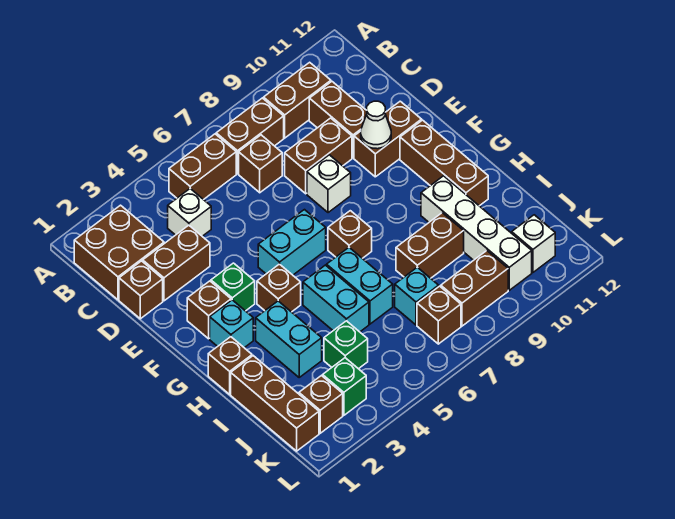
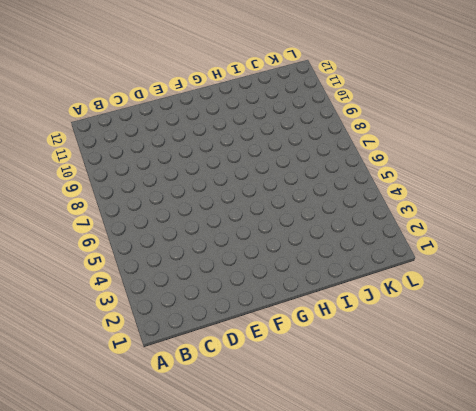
none -> brown 2x2 brick [74,205,164,300]
none -> brown 1x2 brick [169,134,236,200]
none -> brown 1x2 brick [216,98,284,174]
none -> brown 1x2 brick [264,62,331,138]

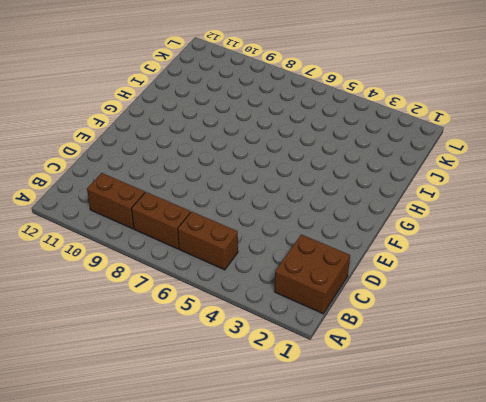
none -> white 1x1 brick [168,189,211,236]
none -> brown 1x1 brick [239,135,282,193]
none -> brown 1x2 brick [309,82,367,158]
none -> brown 1x1 brick [119,261,163,319]

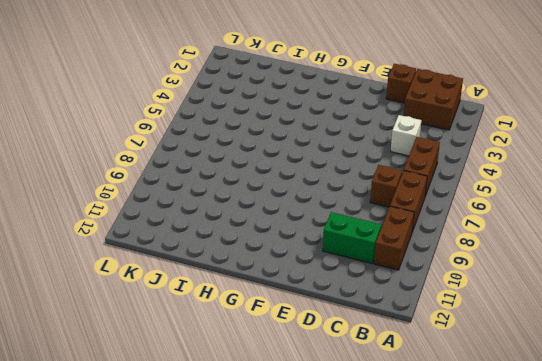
green 1x2 brick [323,212,381,264] -> brown 1x2 brick [309,82,367,158]
none -> brown 1x2 brick [143,225,210,301]
none -> brown 1x2 brick [285,118,352,194]
none -> white 1x1 brick [307,155,351,213]
none -> brown 1x2 brick [354,101,422,177]

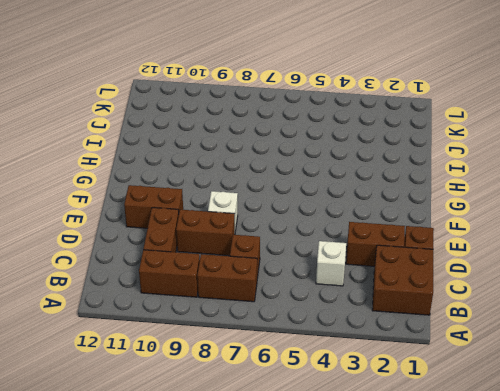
none -> brown 1x2 brick [169,134,236,200]
none -> brown 1x1 brick [187,281,231,339]
none -> green 1x1 brick [211,263,255,311]
none -> cyan 1x2 brick [258,210,326,275]

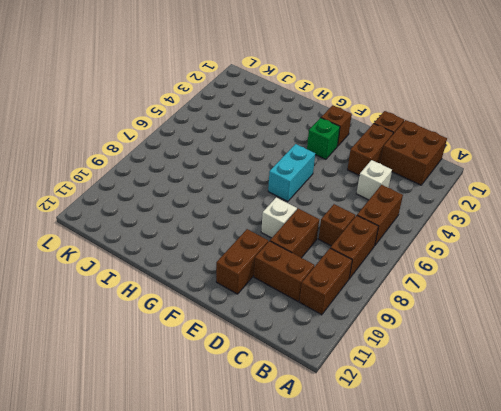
none -> brown 1x3 brick [400,120,488,206]
none -> cyan 1x1 brick [210,300,253,348]
none -> brown 1x1 brick [257,264,301,312]
none -> brown 1x1 brick [328,211,372,258]

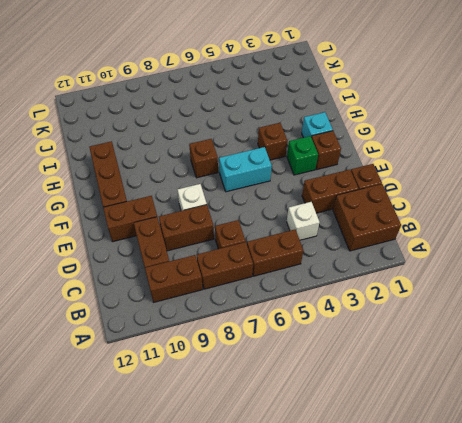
none -> brown 1x1 brick [208,337,252,394]
none -> cyan 1x2 brick [256,301,322,377]
none -> cyan 1x2 brick [303,265,369,332]
none -> cyan 1x2 brick [327,248,393,324]

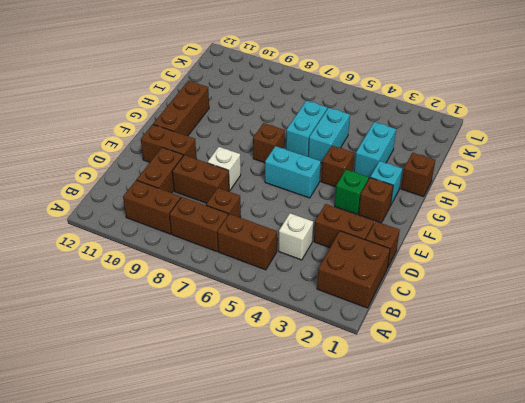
none -> white 1x4 brick [421,176,532,290]
none -> brown 1x3 brick [231,356,319,451]
none -> brown 1x2 brick [396,213,464,278]
none -> green 1x1 brick [324,321,368,369]

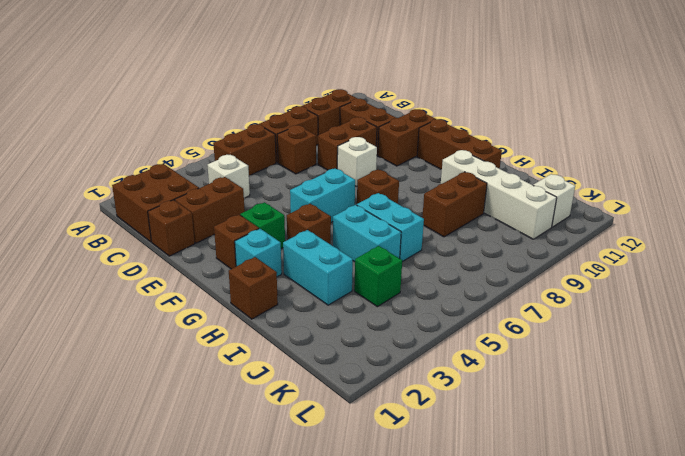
none -> brown 1x3 brick [231,356,319,451]
none -> cyan 1x1 brick [395,267,439,325]
none -> brown 1x1 brick [299,376,343,433]
none -> green 1x1 brick [323,358,366,415]

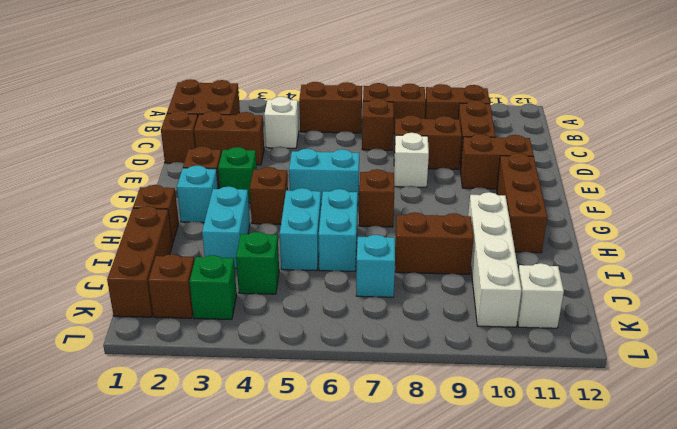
none -> brown 1x1 brick [417,286,461,344]
none -> brown 1x2 brick [441,251,508,326]
none -> white 1x1 cone [361,101,391,149]

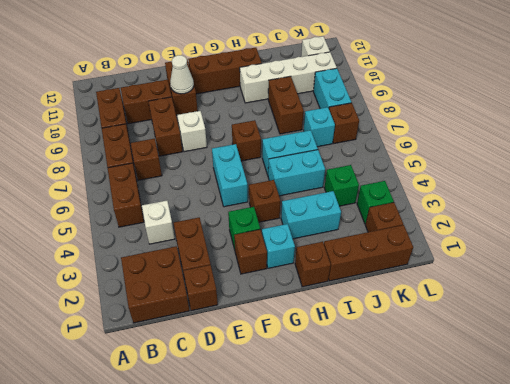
cyan 1x2 brick [313,68,351,109] -> brown 1x2 brick [441,251,508,326]

